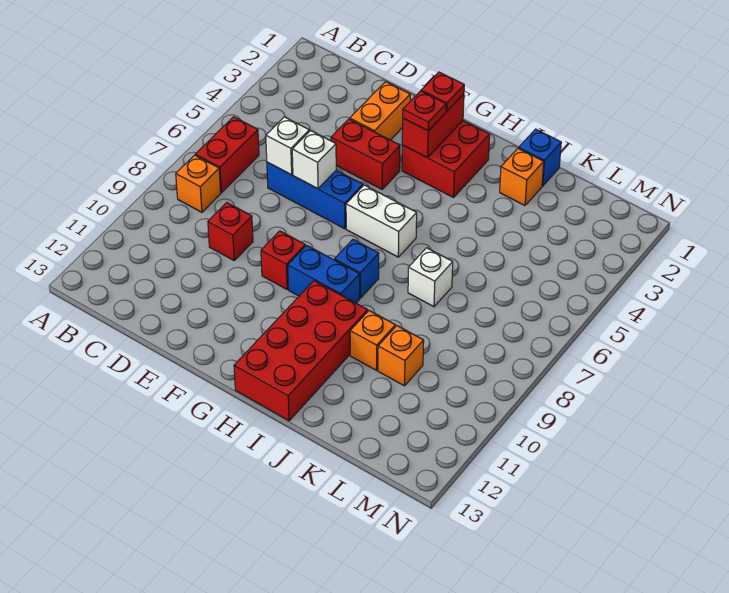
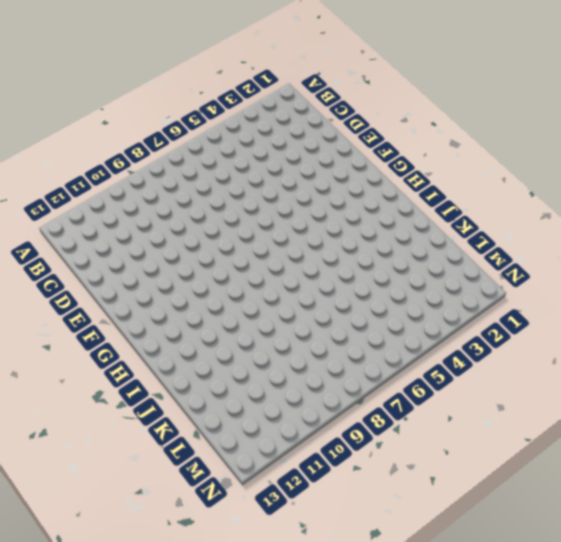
none -> red 1x2 brick [196,117,259,193]
none -> orange 1x1 brick [176,155,221,212]
none -> blue 1x3 brick [267,162,363,229]

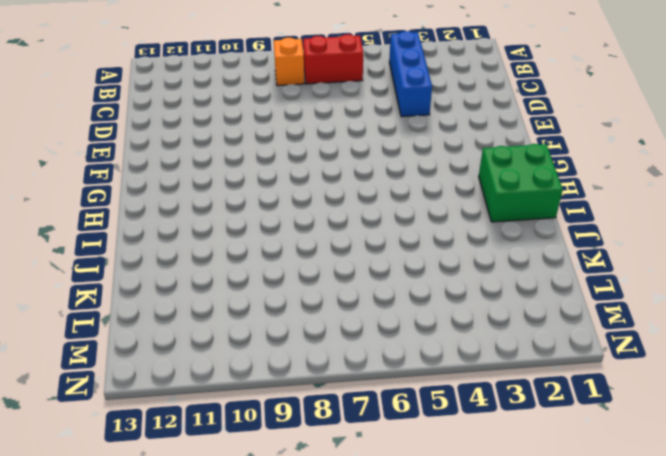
blue 1x3 brick [389,31,432,117] -> blue 1x3 brick moved to [267,162,363,229]
green 2x2 brick [479,144,563,222] -> red 2x2 brick [402,121,490,197]
none -> red 1x1 brick [208,203,253,260]
none -> orange 1x2 brick [350,82,410,140]
none -> red 1x2 brick [331,119,400,189]

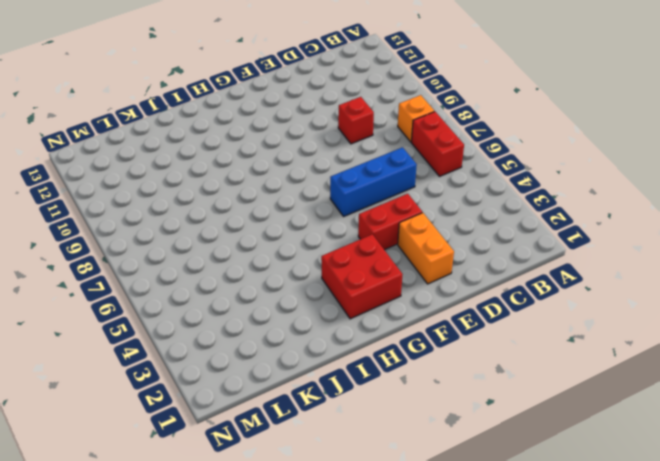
none -> red 1x1 brick [261,231,305,289]
none -> white 1x2 brick [346,185,417,257]
none -> blue 1x2 brick [288,245,360,303]

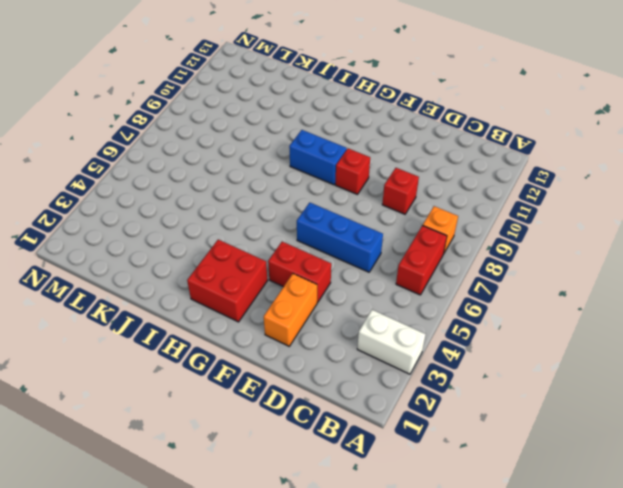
white 1x2 brick [357,310,426,374] -> white 1x2 brick moved to [346,185,417,257]
none -> blue 1x1 brick [335,240,379,298]
none -> red 2x4 brick [234,281,368,421]
none -> blue 1x1 brick [519,129,561,186]

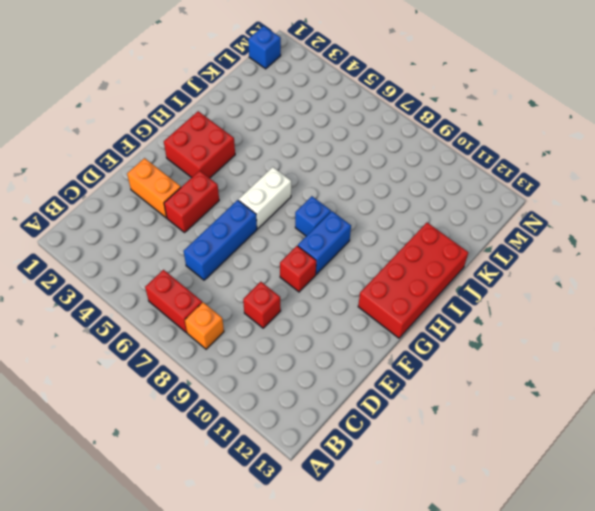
red 2x4 brick [358,223,468,338] -> red 2x4 brick turned to [234,281,368,421]
blue 1x1 brick [248,26,281,69] -> blue 1x1 brick moved to [519,129,561,186]
none -> orange 1x1 brick [500,148,544,205]
none -> white 1x1 brick [408,248,453,307]
none -> orange 1x1 brick [350,311,395,370]

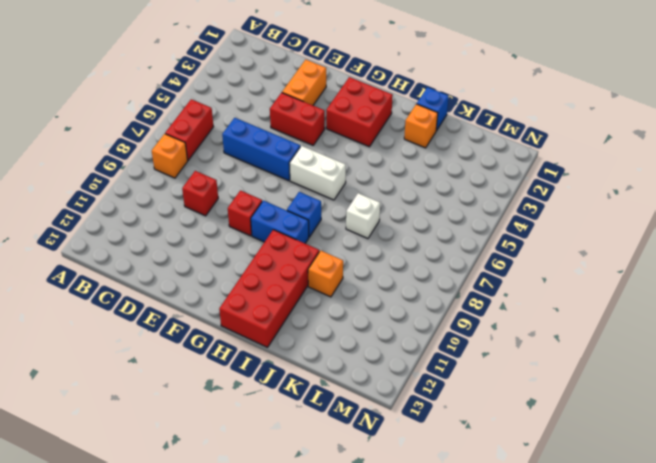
none -> orange 1x1 brick [378,326,424,386]
none -> white 1x1 brick [266,117,309,175]
none -> white 1x1 brick [292,131,336,189]

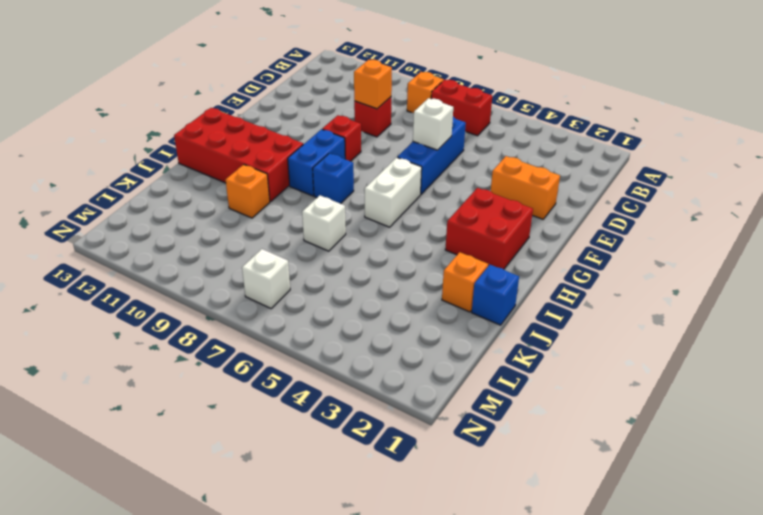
orange 1x1 brick [354,60,392,109] -> orange 1x1 brick moved to [378,326,424,386]
white 1x1 brick [242,249,290,309] -> white 1x1 brick moved to [266,117,309,175]
none -> red 1x2 brick [331,119,400,189]
none -> red 1x2 brick [402,94,464,158]
none -> red 1x1 plate [421,72,464,111]

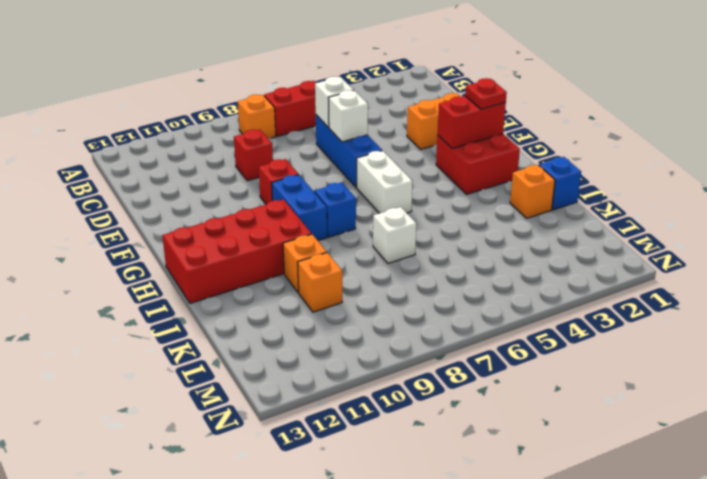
none -> red 1x2 brick [331,119,400,189]
none -> red 1x1 plate [403,91,446,131]

